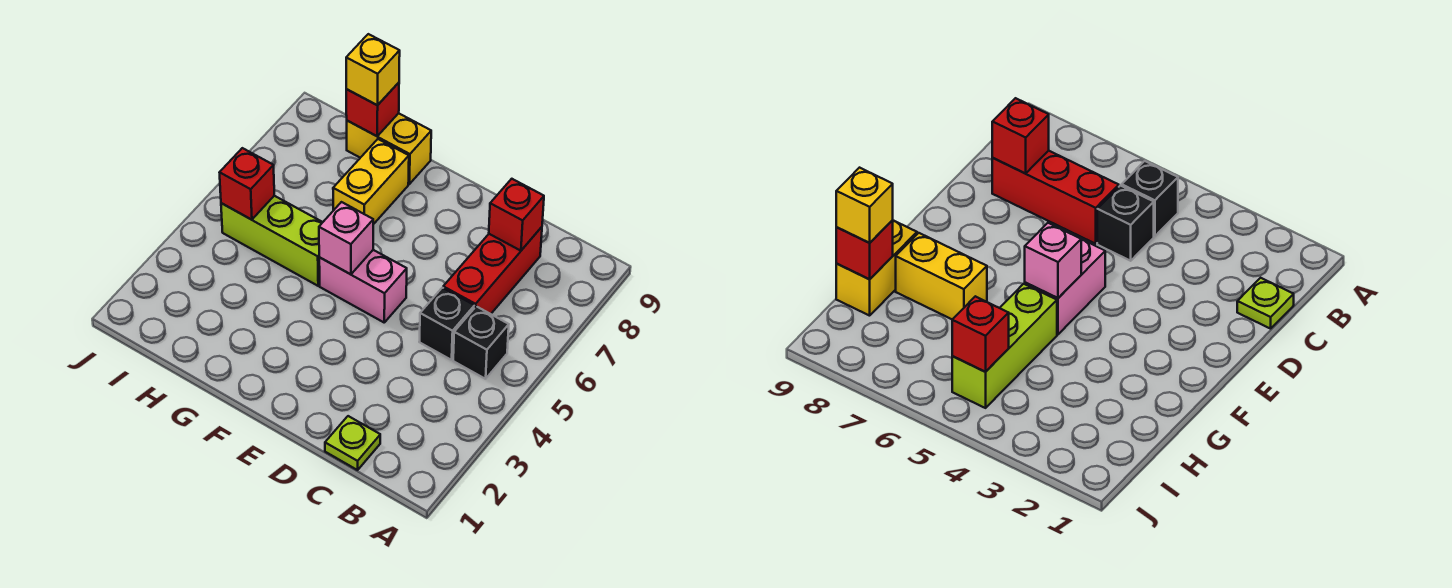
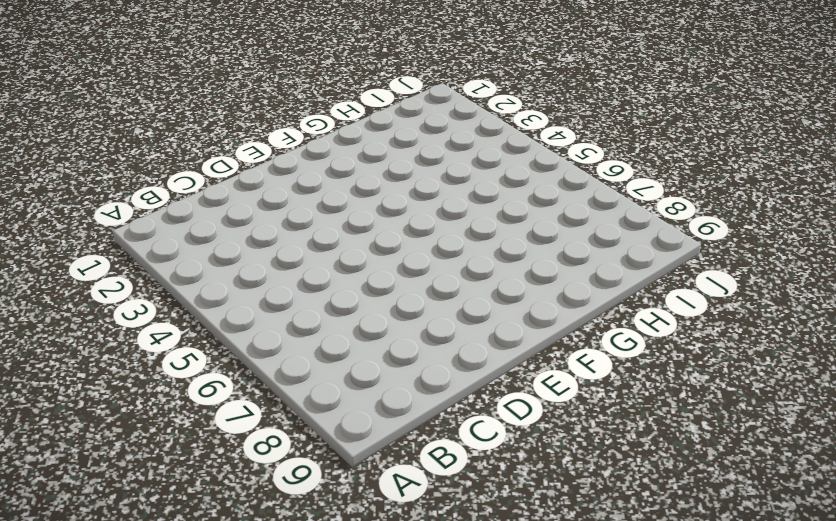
none -> black 1x1 brick [453,306,509,379]
none -> lime 1x1 plate [325,416,380,470]
none -> black 1x1 brick [419,288,474,360]

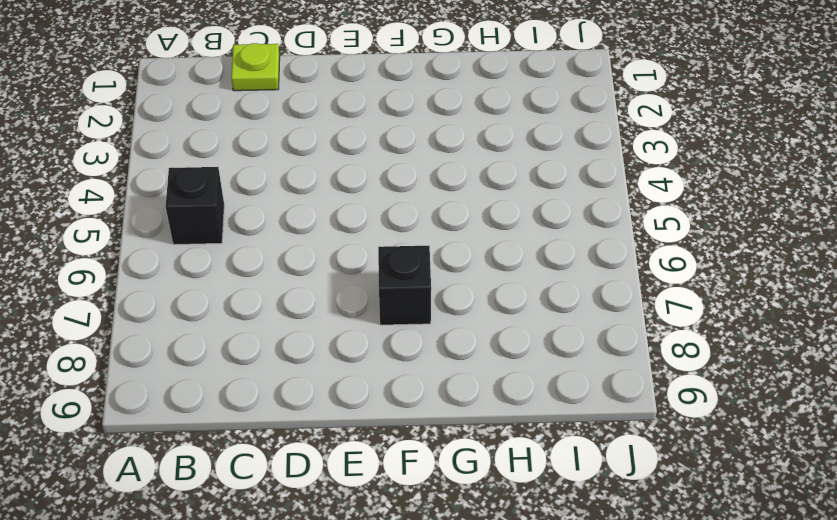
black 1x1 brick [378,246,431,325] -> black 1x1 brick moved to [419,288,474,360]
none -> red 1x3 brick [443,227,542,314]
none -> pink 1x2 brick [319,250,407,322]
none -> lime 1x3 brick [221,196,323,286]

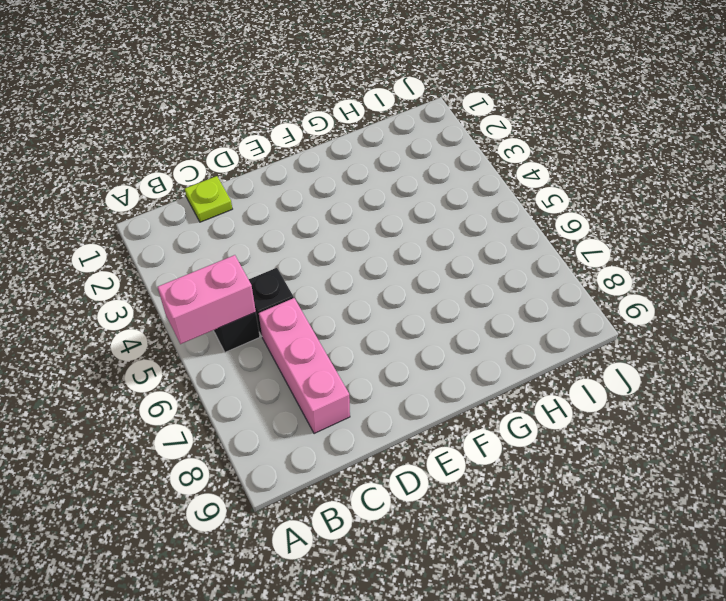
pink 1x2 brick [158,255,256,344] -> pink 1x2 brick moved to [319,250,407,322]
pink 1x3 brick [259,298,350,434] -> red 1x3 brick [443,227,542,314]
none -> lime 1x3 brick [221,196,323,286]
none -> yellow 1x2 brick [333,139,409,224]
none -> yellow 1x2 brick [347,113,431,184]

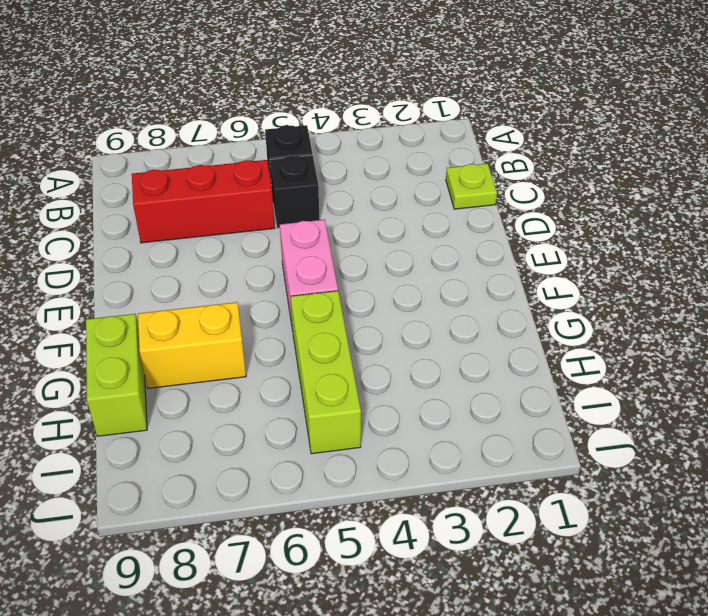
lime 1x2 brick [86,314,147,436] -> yellow 1x2 brick [347,113,431,184]
none -> red 1x1 brick [489,179,544,251]
none -> pink 1x1 brick [319,202,373,274]
none -> red 1x1 brick [346,83,399,136]

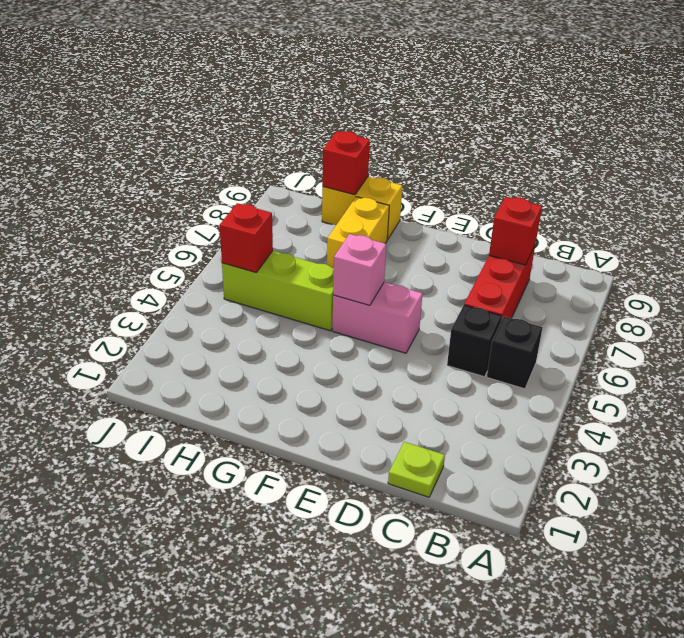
none -> yellow 1x1 brick [346,34,400,105]

